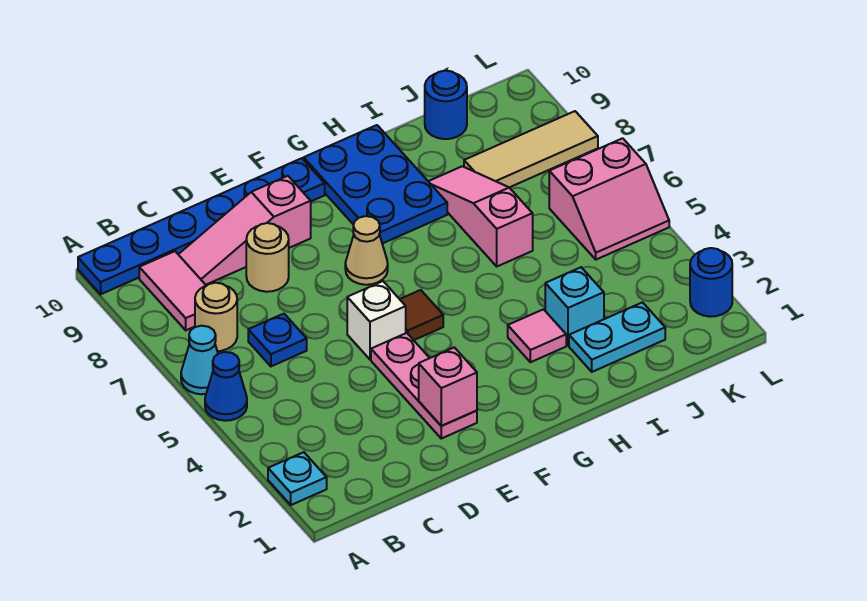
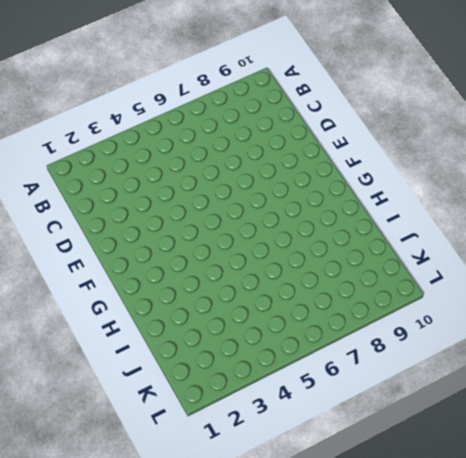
none -> cyan 1x1 plate [268,452,327,505]
none -> blue 1x1 cone [205,352,247,421]
none -> cyan 1x1 cone [181,326,218,394]

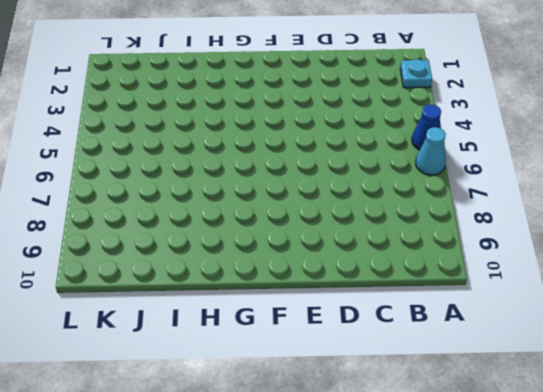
none -> blue 1x6 plate [78,158,325,294]
none -> tan 1x1 round brick [195,283,237,351]
none -> pink 1x2 tile [139,251,206,330]

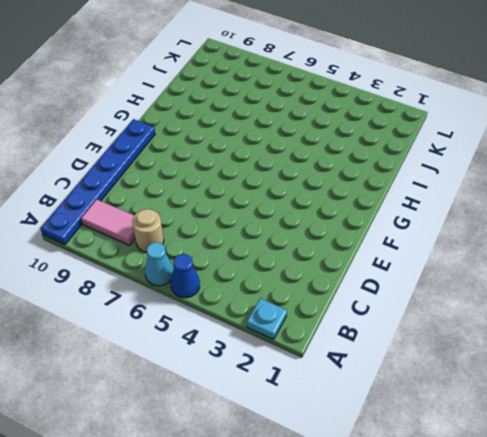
none -> blue 1x1 plate [248,314,307,366]
none -> pink 1x3 slope [178,176,311,285]
none -> tan 1x1 round brick [246,223,289,292]

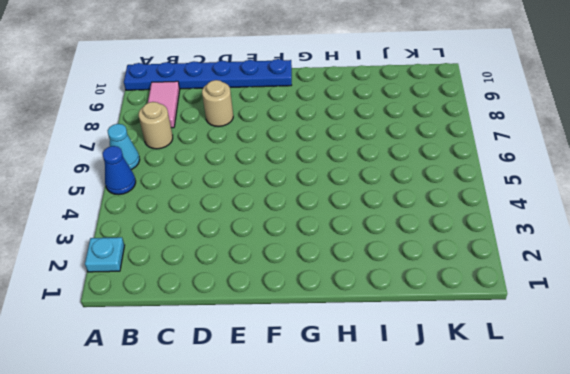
none -> blue 1x1 plate [248,314,307,366]
none -> pink 1x3 slope [178,176,311,285]
none -> pink 1x3 plate [371,333,477,438]

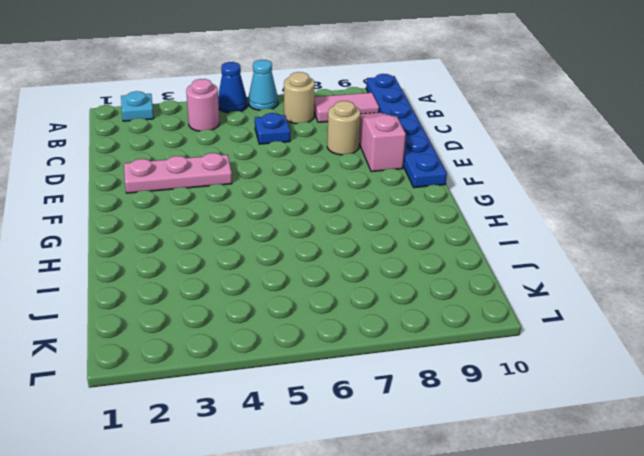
pink 1x1 round brick [186,79,219,131] -> none
none -> white 1x1 brick [347,281,406,359]
none -> brown 1x1 tile [400,290,443,340]
none -> tan 1x1 cone [345,216,388,285]

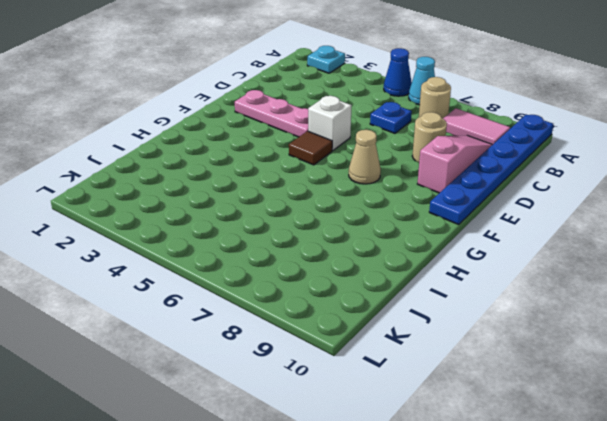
none -> blue 2x3 plate [304,125,447,244]
none -> pink 1x1 tile [508,309,566,362]
none -> cyan 1x2 plate [569,302,665,372]

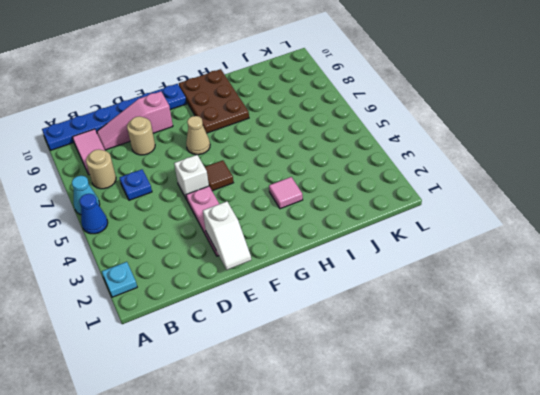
white 1x2 slope [203,201,251,270] -> pink 1x1 brick [419,347,477,426]
brown 2x3 plate [179,69,249,133] -> blue 2x3 plate [304,125,447,244]
none -> cyan 1x2 plate [569,302,665,372]
none -> cyan 1x1 brick [545,267,604,346]
none -> pink 1x3 slope [428,166,533,266]

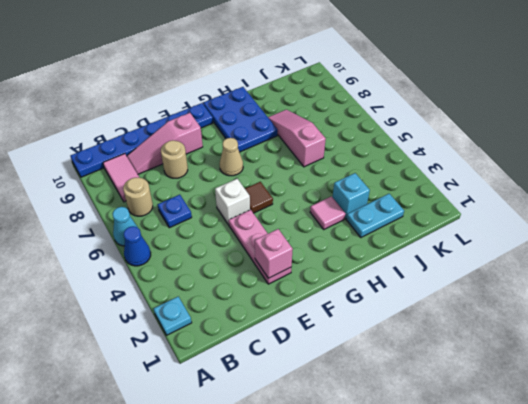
none -> tan 1x3 tile [464,111,598,187]
none -> blue 1x1 round brick [425,71,467,139]
none -> pink 2x2 slope [549,138,669,260]

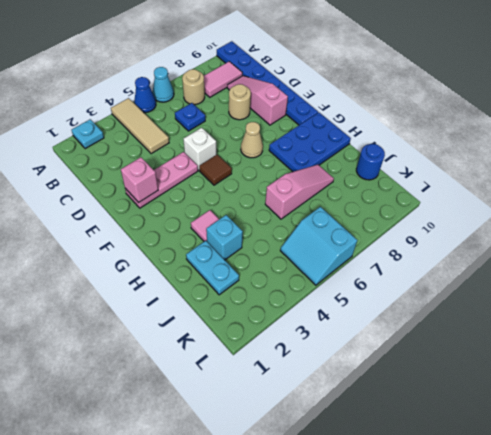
tan 1x3 tile [111,98,169,154] -> tan 1x3 tile moved to [464,111,598,187]
cyan 2x2 slope [280,207,357,285] -> pink 2x2 slope [549,138,669,260]
none -> blue 1x1 round brick [690,248,732,317]

